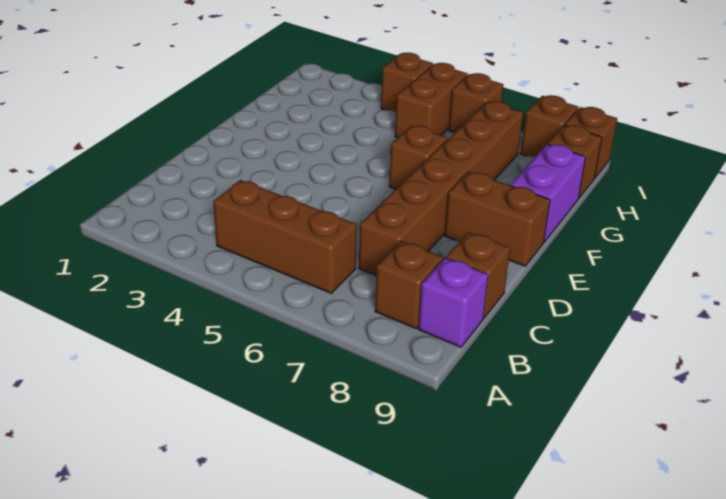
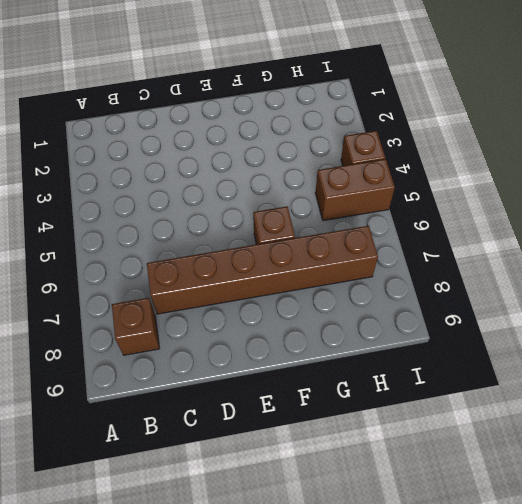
none -> brown 1x3 brick [213,180,357,293]
none -> purple 1x1 brick [419,258,488,347]
none -> brown 1x1 brick [446,232,510,318]

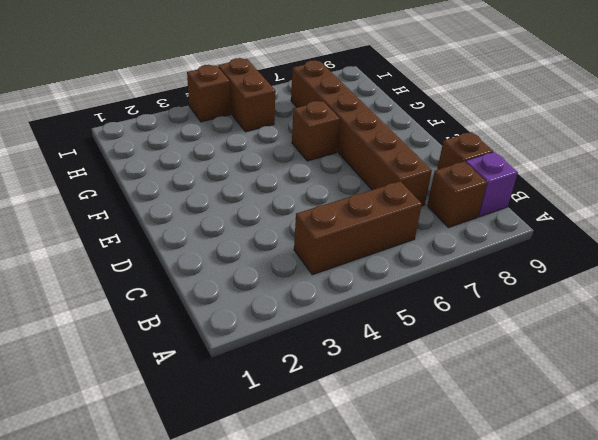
none -> brown 1x2 brick [445,172,550,266]
none -> purple 1x2 brick [511,144,586,242]
none -> brown 1x1 brick [548,125,602,198]

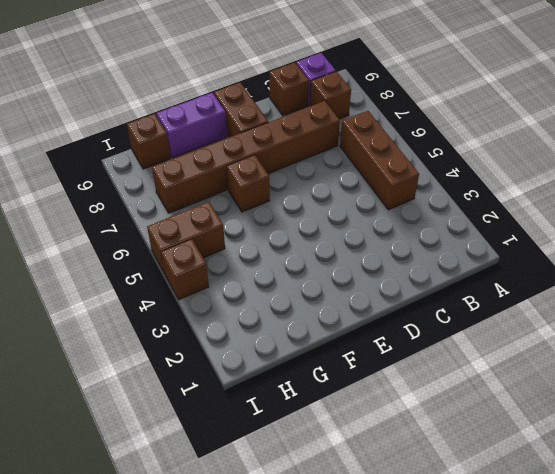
none -> brown 1x1 brick [449,73,503,132]
none -> brown 1x1 brick [521,95,578,157]
none -> brown 1x1 brick [565,107,617,178]

